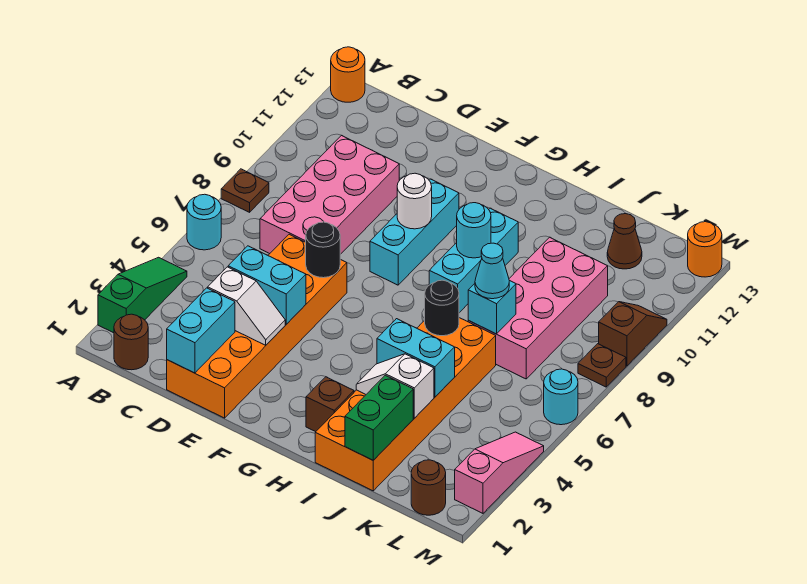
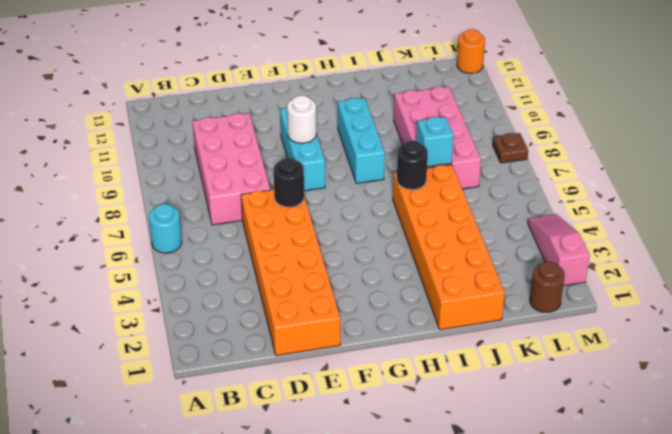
none -> green 1x3 slope [98,257,187,333]
none -> brown 1x1 plate [221,169,269,212]
none -> orange 1x1 round brick [331,47,365,102]
none -> brown 1x1 round brick [114,314,148,370]

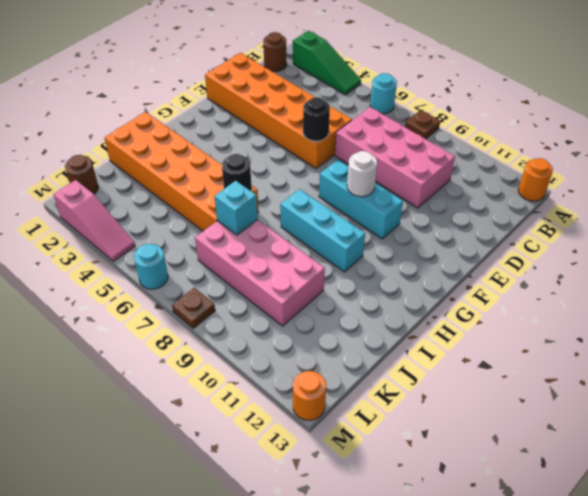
none -> brown 1x1 brick [306,377,354,432]
none -> brown 1x1 cone [607,214,642,269]
none -> brown 1x2 slope [599,302,667,366]
none -> cyan 1x2 brick [167,288,235,373]

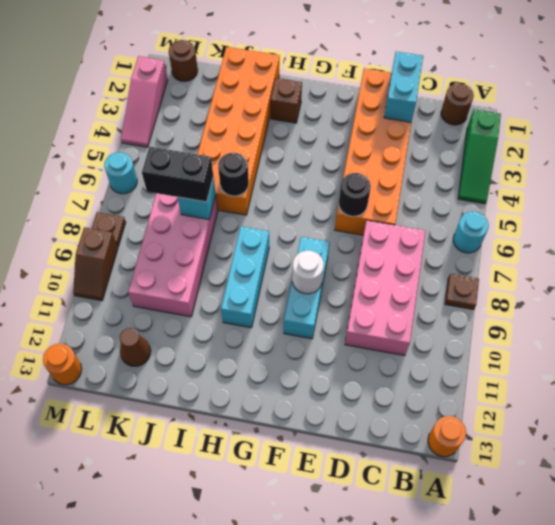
black 1x2 brick [142,147,214,202] -> cyan 1x1 cone [475,243,509,299]
none -> white 1x2 slope [208,267,285,345]
none -> cyan 1x2 brick [228,246,306,324]
none -> cyan 1x1 round brick [457,203,491,258]
none -> white 1x2 slope [356,354,434,418]

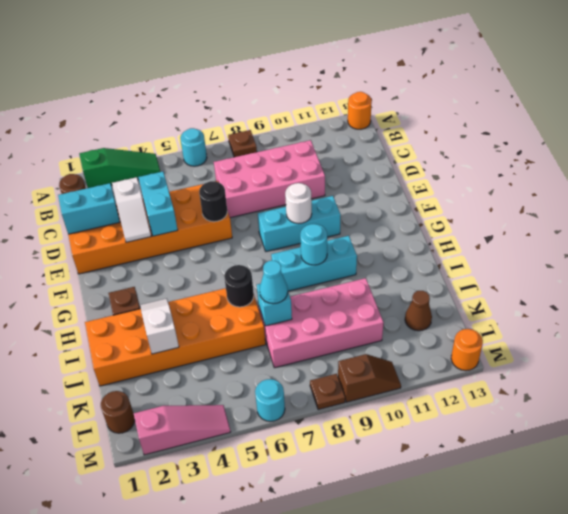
none -> cyan 1x2 brick [377,319,455,397]
none -> green 1x2 brick [345,375,413,460]

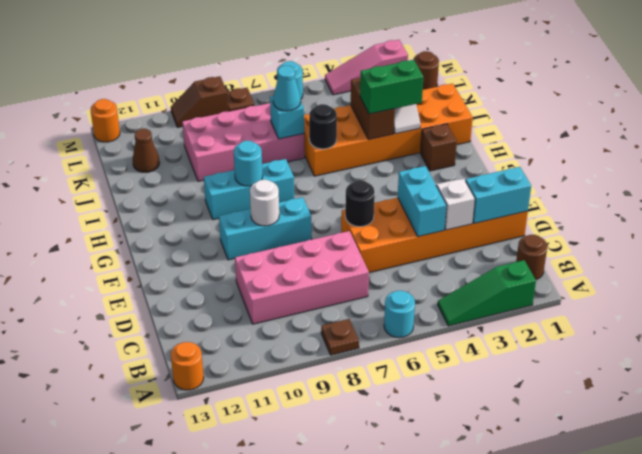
green 1x2 brick [360,60,423,114] -> green 1x2 brick moved to [345,375,413,460]
brown 1x2 brick [351,78,395,140] -> cyan 1x2 brick [377,319,455,397]

